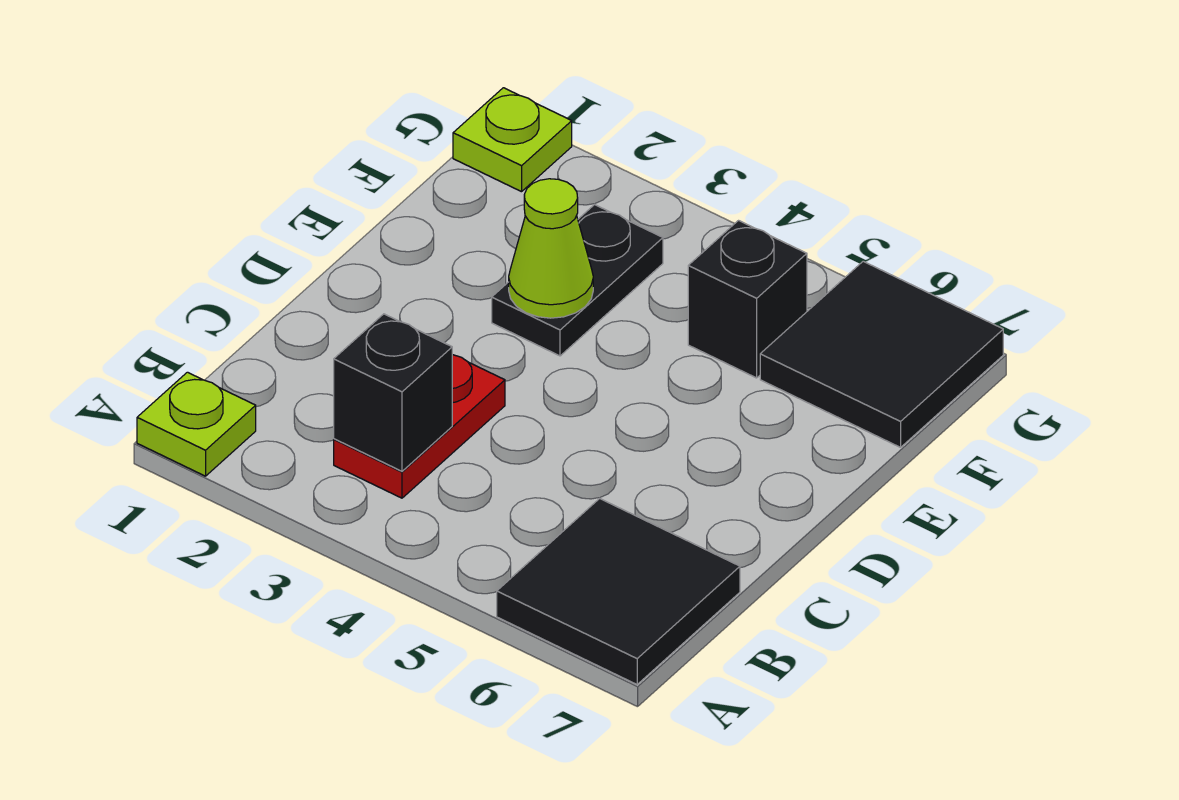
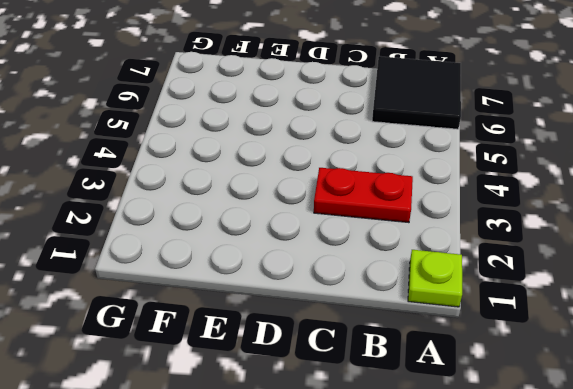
none -> black 1x2 plate [492,205,663,356]
none -> black 1x1 brick [688,221,807,378]

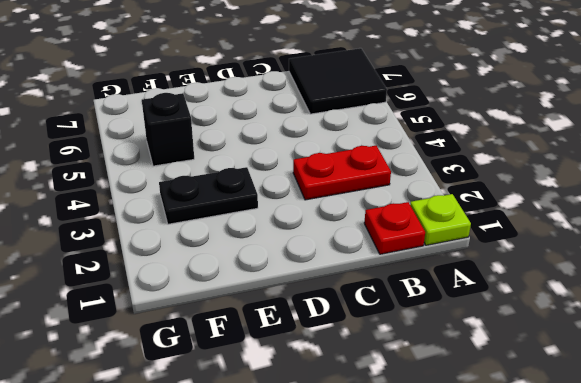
red 1x1 plate [364,202,425,254] -> none
none -> black 2x2 tile [760,261,1003,447]
none -> lime 1x1 plate [453,88,572,192]

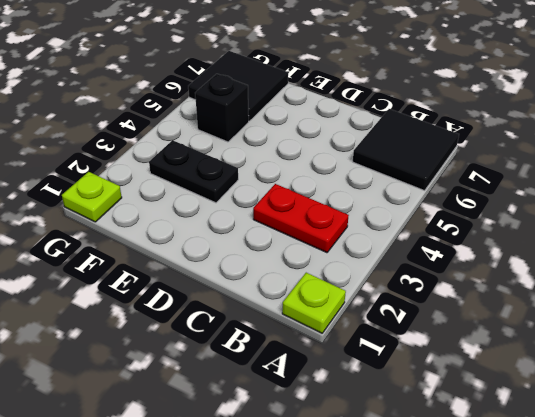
none -> black 1x1 brick [334,314,452,471]
none -> lime 1x1 cone [509,179,593,318]

